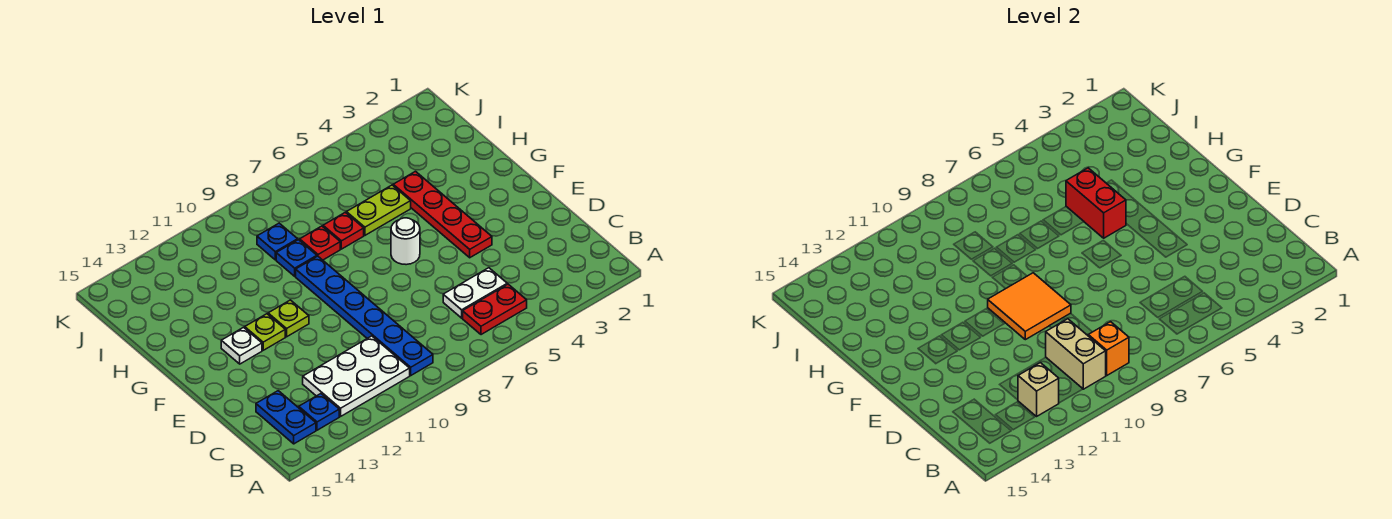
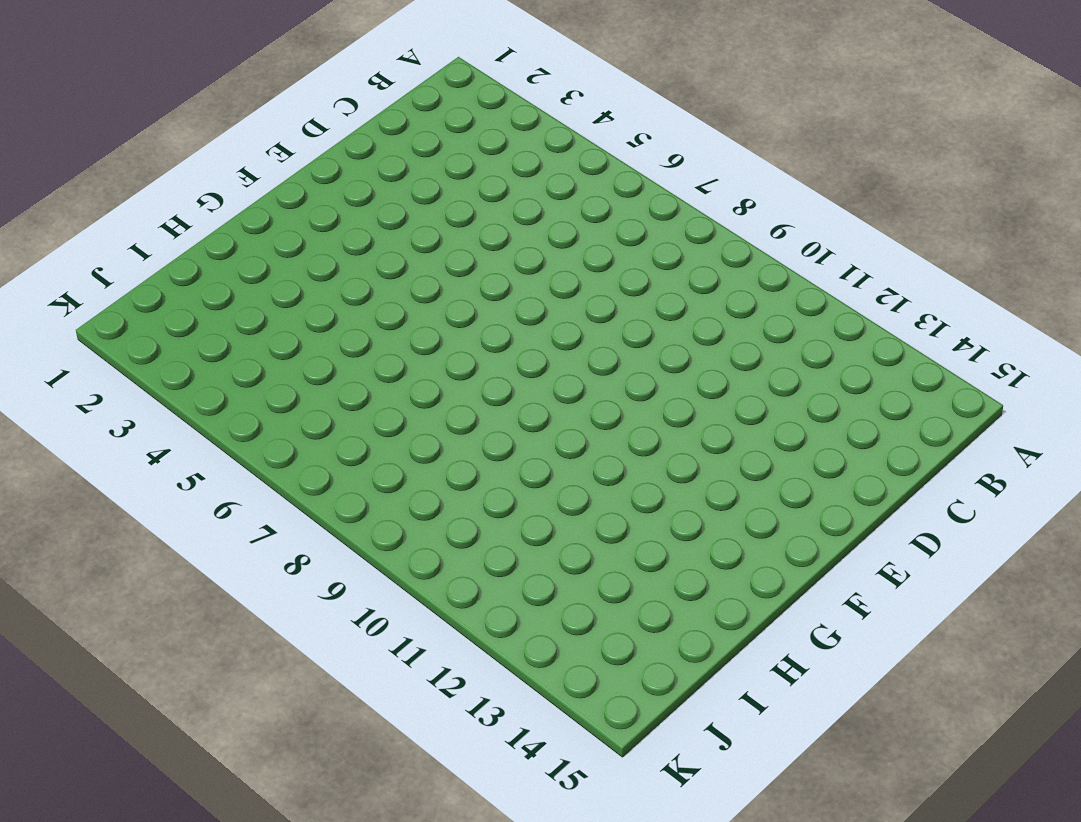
none -> red 1x2 plate [463,284,527,335]
none -> blue 1x6 plate [296,256,433,375]
none -> white 2x3 plate [303,336,410,416]

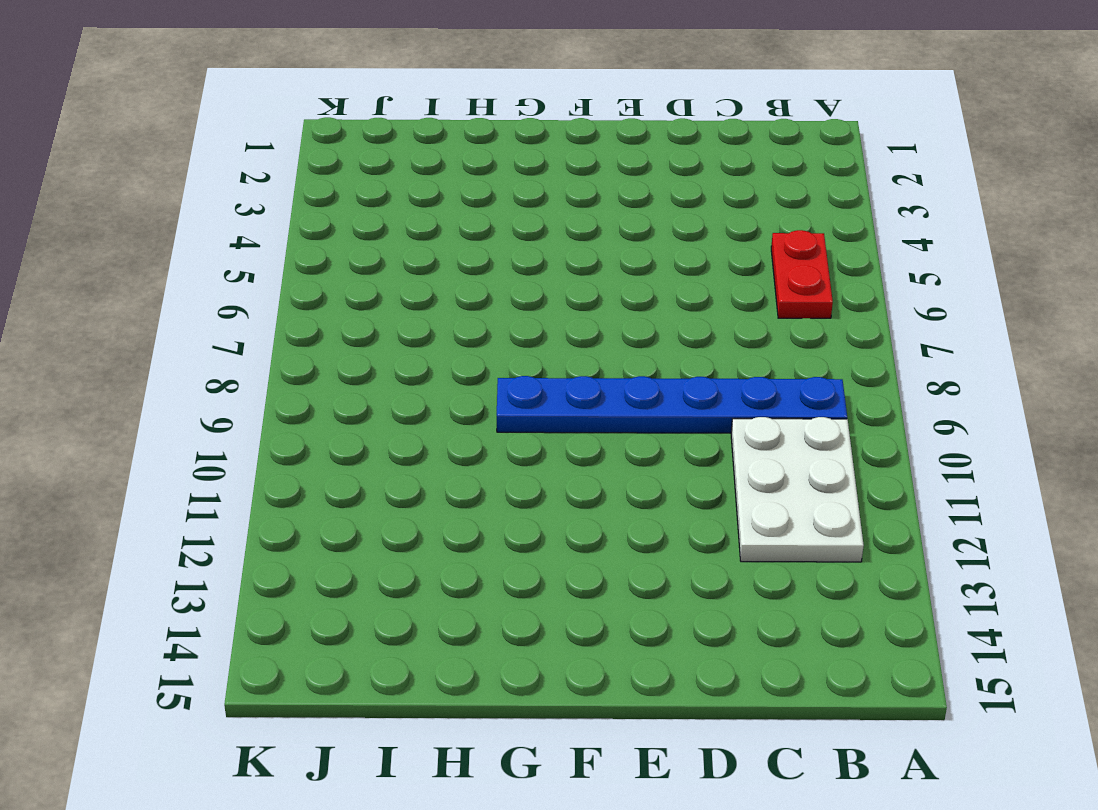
none -> blue 1x1 plate [299,394,339,430]
none -> blue 1x2 plate [256,391,316,444]
none -> white 1x2 plate [443,268,507,318]

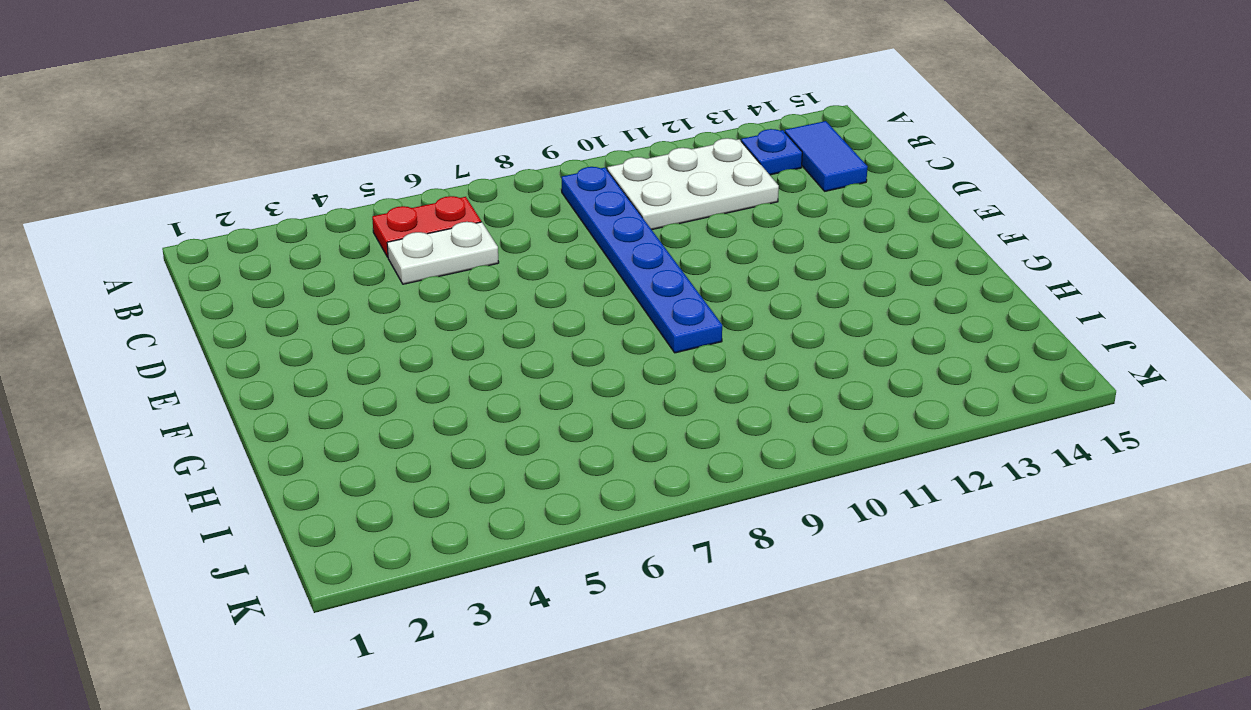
blue 1x2 tile [785,121,868,191] -> blue 1x2 plate [256,391,316,444]
none -> red 1x4 plate [393,172,492,258]
none -> white 1x1 round brick [391,218,420,265]
none -> lime 1x1 plate [268,300,309,337]

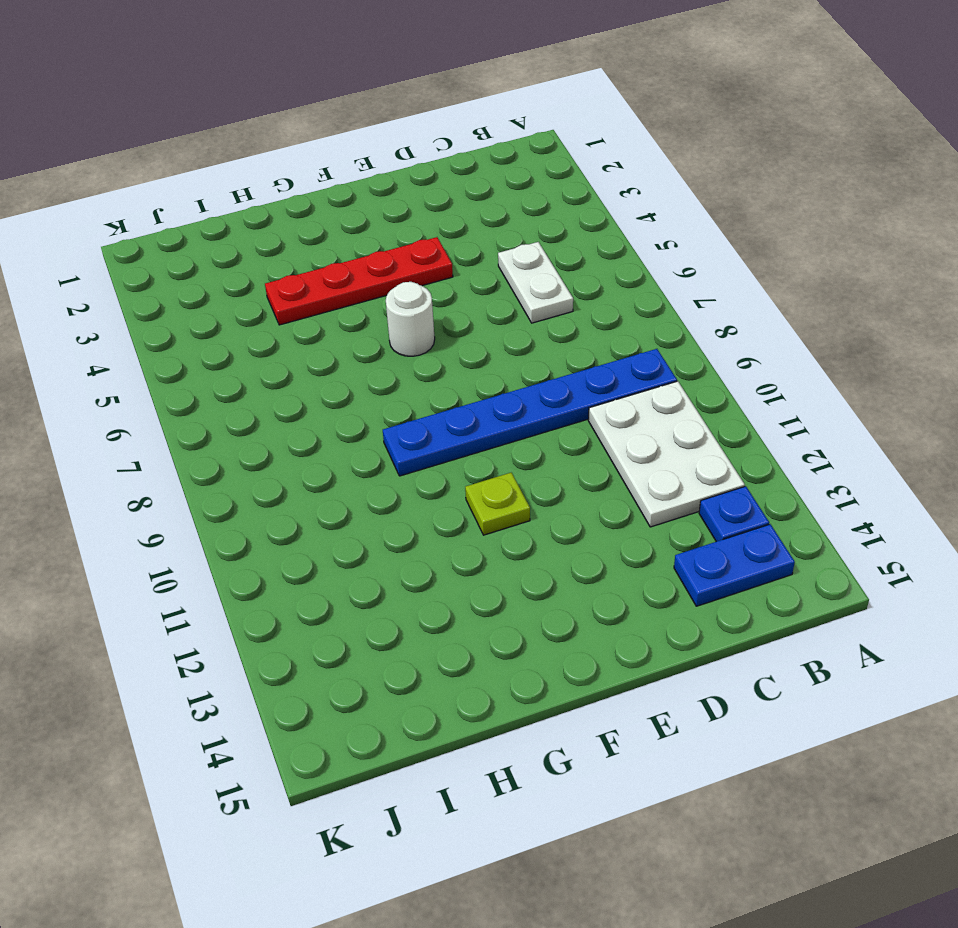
none -> red 1x2 plate [463,284,527,335]
none -> lime 1x1 plate [245,314,285,350]
none -> white 1x1 plate [221,327,262,364]

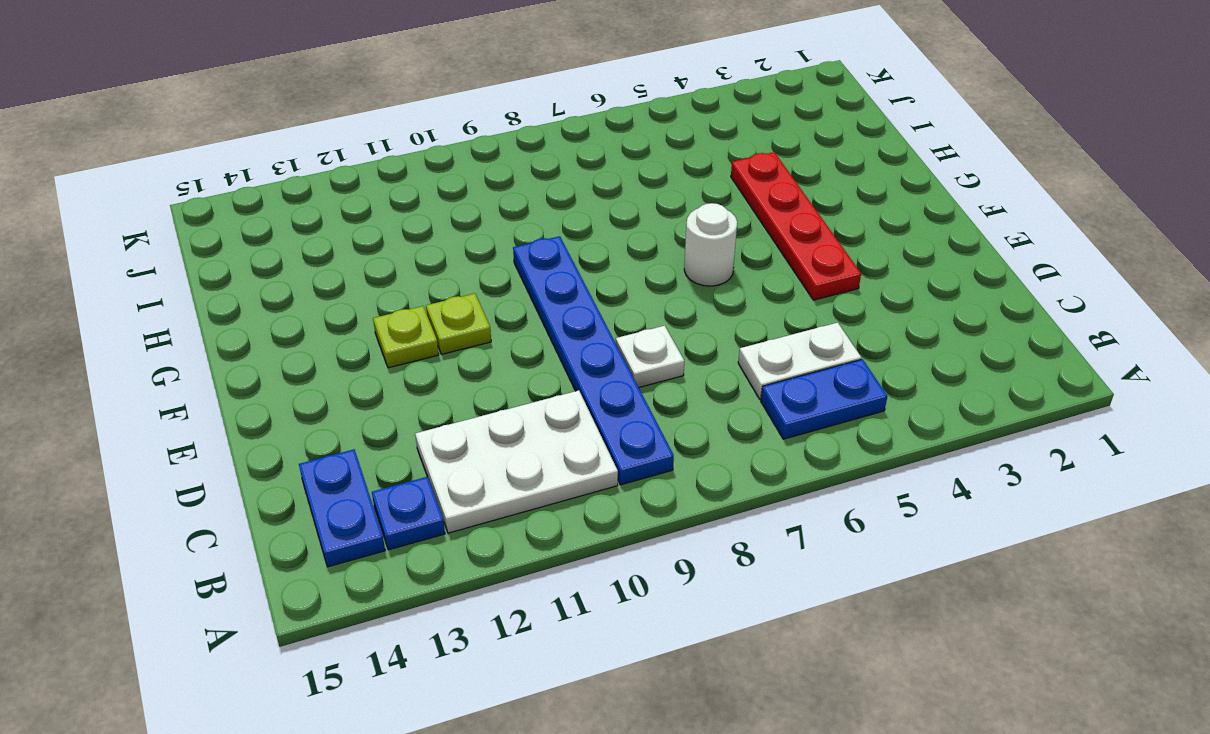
blue 1x2 plate [761,359,887,439] -> red 1x2 plate [463,284,527,335]
white 1x1 plate [616,326,684,387] -> white 1x1 plate moved to [221,327,262,364]
none -> lime 1x2 plate [346,185,411,235]
none -> red 1x1 plate [323,212,364,249]
none -> red 1x1 plate [300,226,340,260]

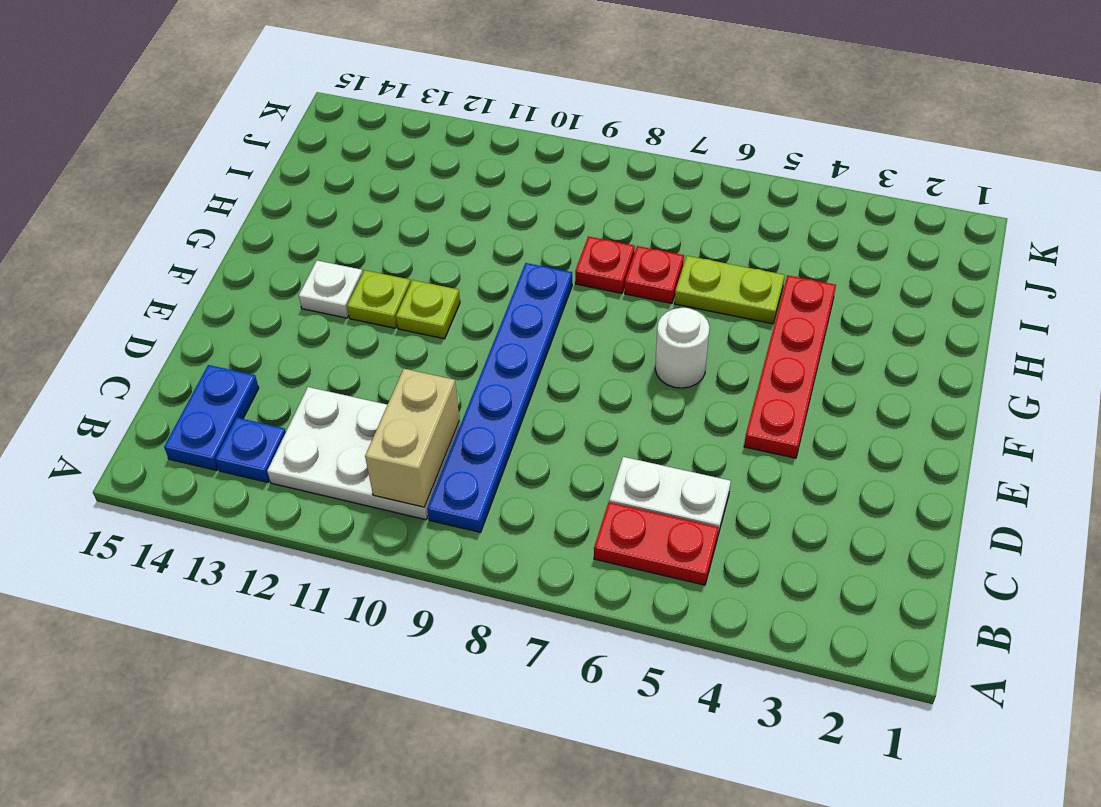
none -> blue 1x1 plate [276,240,317,276]
none -> blue 1x1 plate [257,223,298,260]
none -> orange 1x1 brick [1088,322,1129,375]

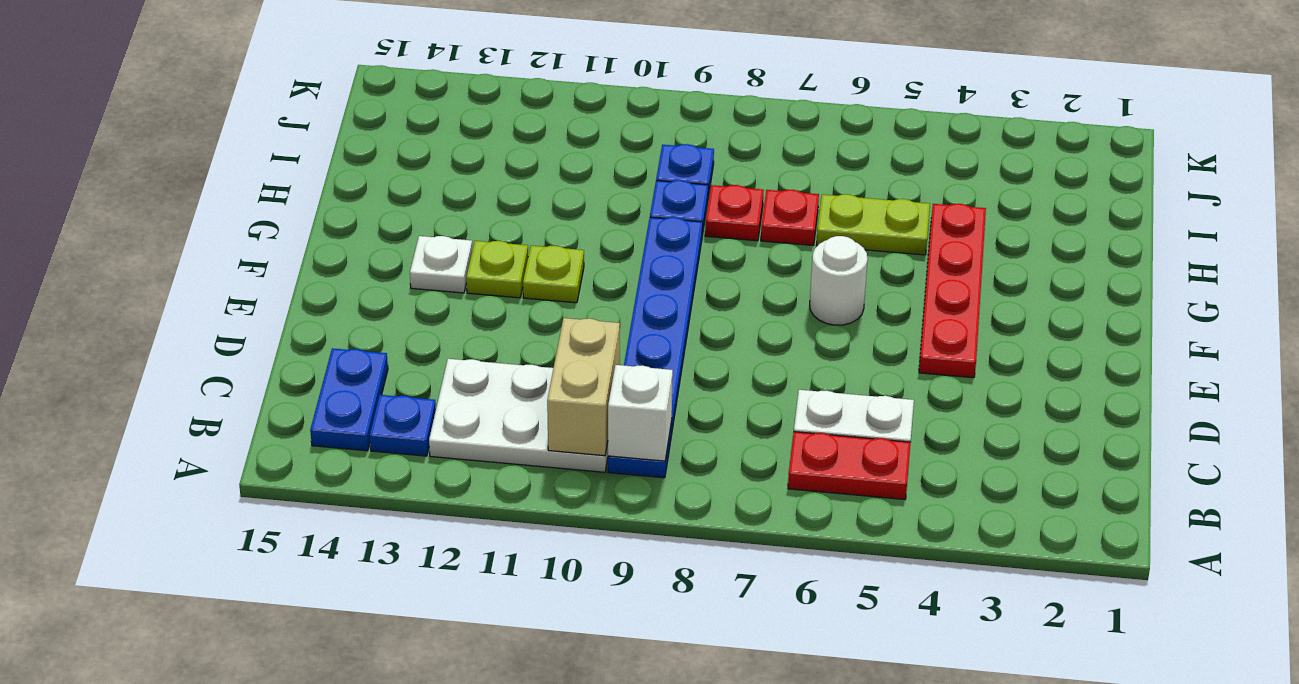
white 1x1 brick [608,365,673,461] -> orange 1x1 brick [1088,322,1129,375]
none -> tan 1x1 brick [1018,363,1059,416]
none -> orange 2x2 tile [988,273,1071,340]
none -> red 1x2 brick [1066,168,1126,238]

